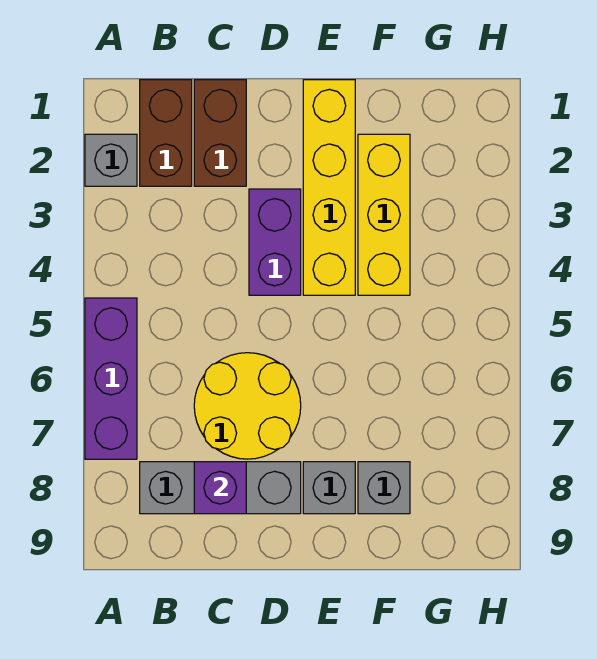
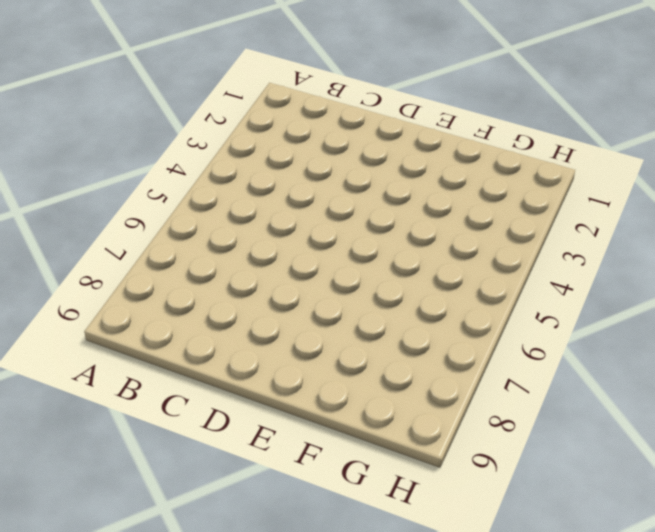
none -> grey 1x1 brick [85,134,137,186]
none -> purple 1x3 brick [85,298,137,459]
none -> brown 1x2 brick [140,80,192,186]

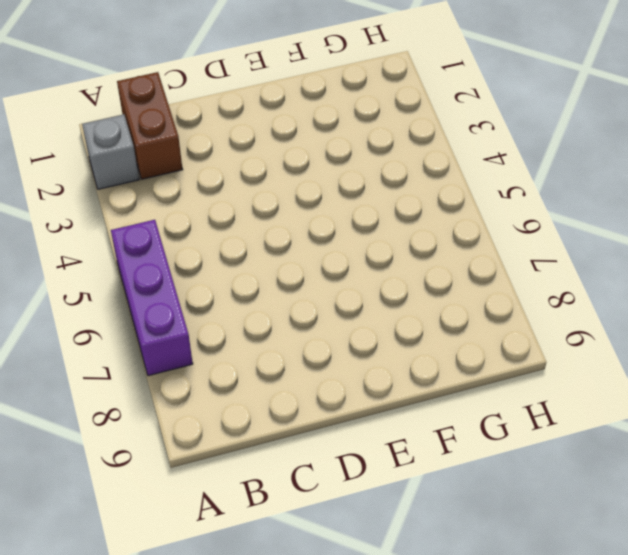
none -> grey 1x3 brick [140,462,301,514]
none -> brown 1x2 brick [194,80,246,186]
none -> yellow 2x2 round brick [194,353,301,459]

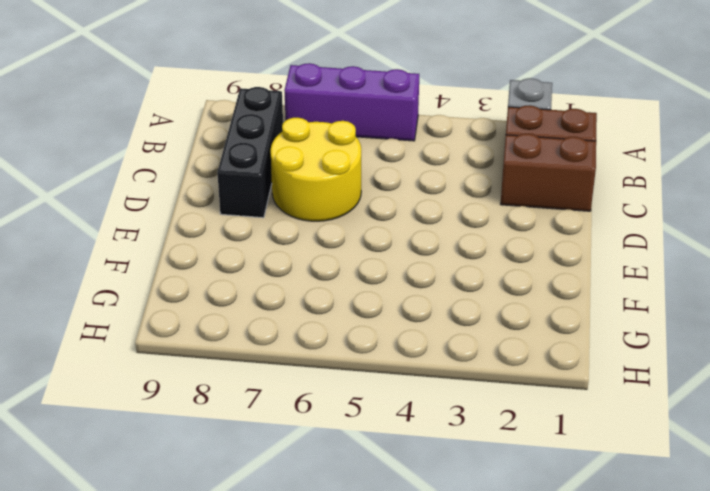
black 1x3 brick [217,87,283,218] -> grey 1x3 brick [140,462,301,514]
none -> purple 1x2 brick [249,189,301,295]
none -> yellow 1x4 brick [303,80,355,295]
none -> grey 1x1 brick [303,462,355,514]

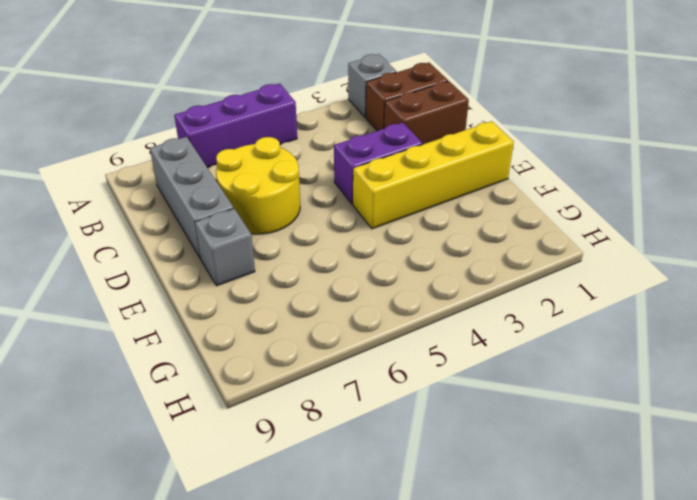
none -> yellow 1x3 brick [358,134,410,295]
none -> grey 1x1 brick [358,462,410,514]
none -> purple 1x1 brick [194,462,246,514]

